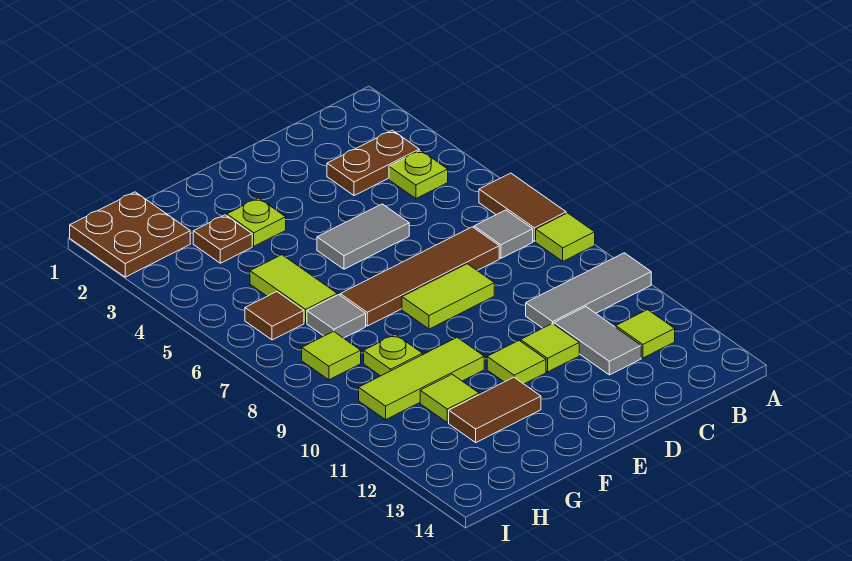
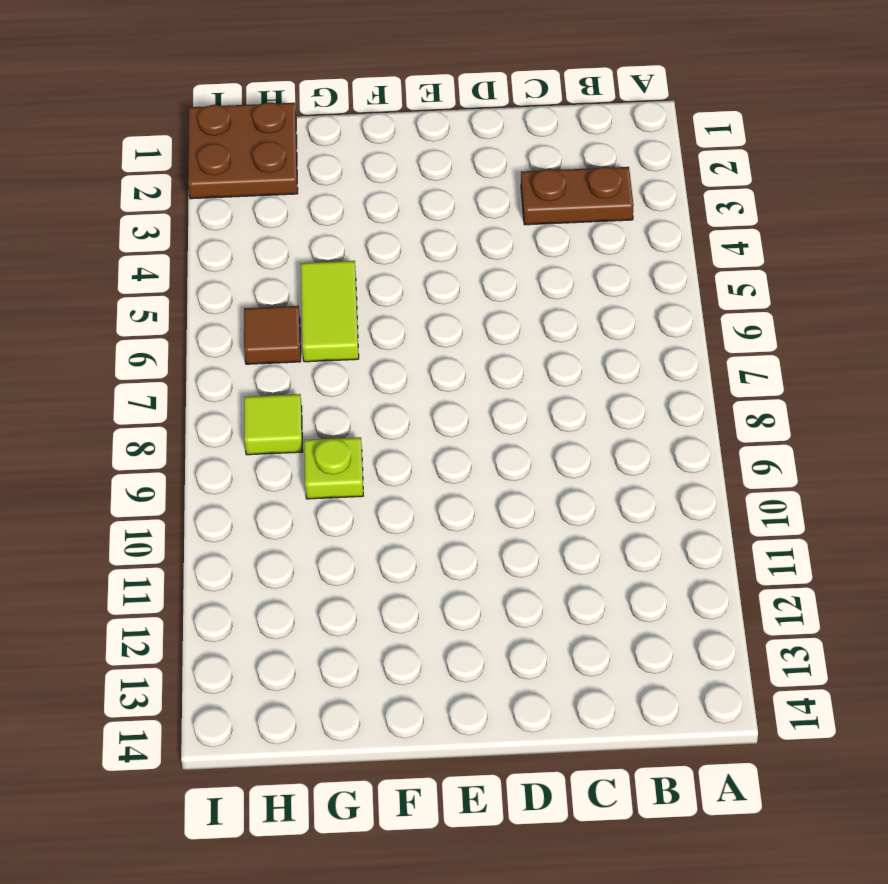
none -> brown 1x2 tile [479,173,566,241]
none -> lime 1x1 tile [536,213,595,261]
none -> grey 1x3 tile [526,253,651,328]

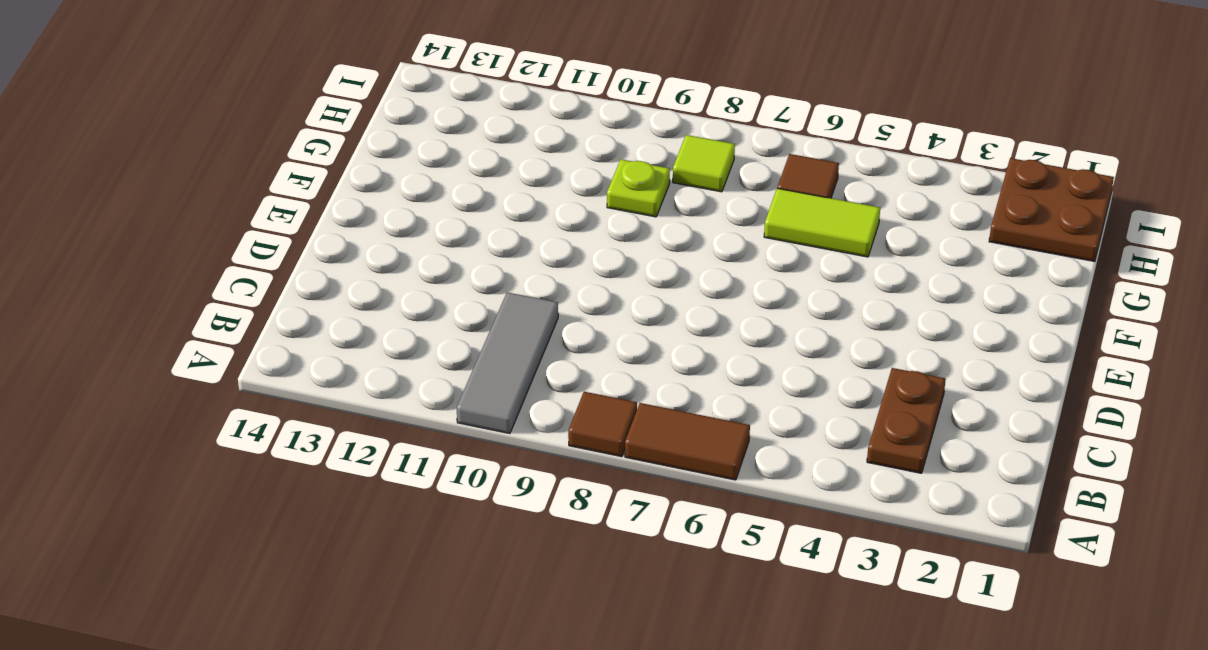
brown 1x1 tile [568,392,637,457] -> lime 1x1 tile [536,213,595,261]
none -> lime 1x1 plate [389,150,448,199]
none -> grey 1x1 tile [474,210,533,258]
none -> lime 1x1 tile [616,310,675,358]

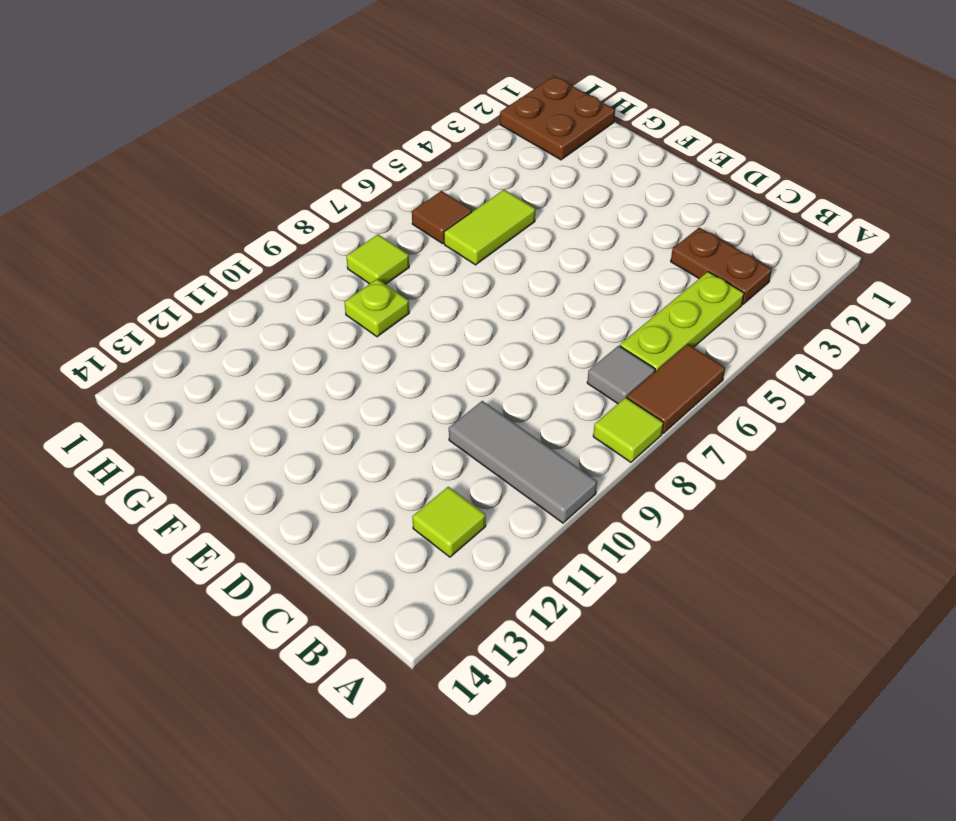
lime 1x3 plate [620,272,744,372] -> lime 1x1 plate [389,150,448,199]
none -> brown 1x4 tile [340,227,499,326]
none -> grey 1x2 tile [554,307,641,375]
none -> grey 1x2 tile [317,204,409,269]

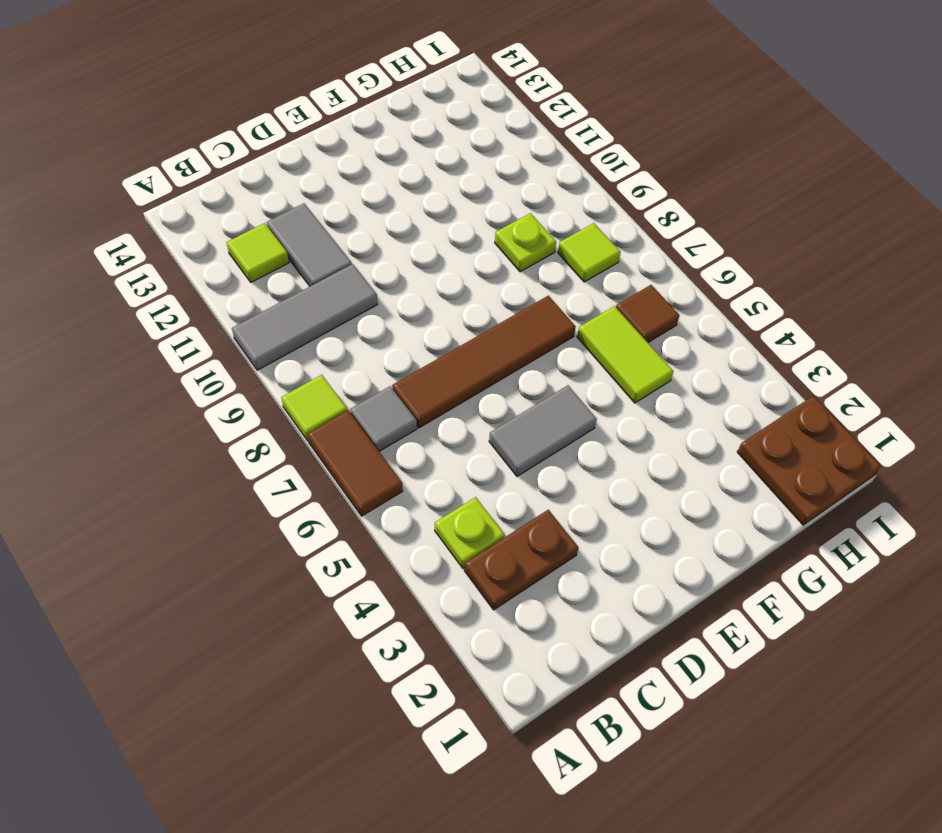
none -> lime 1x2 tile [402,264,494,329]
none -> lime 1x1 tile [521,323,579,372]
none -> lime 1x1 tile [487,341,546,384]

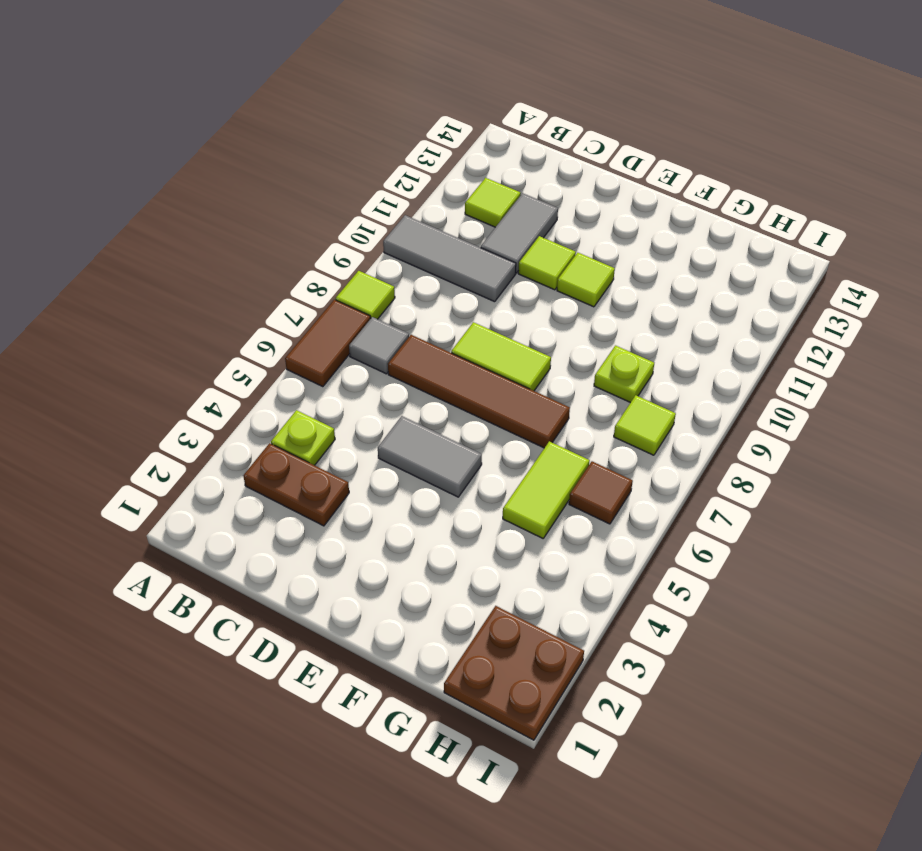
none -> lime 1x1 plate [227,198,286,246]
none -> lime 1x3 tile [359,337,484,420]
none -> brown 1x2 tile [449,377,541,442]

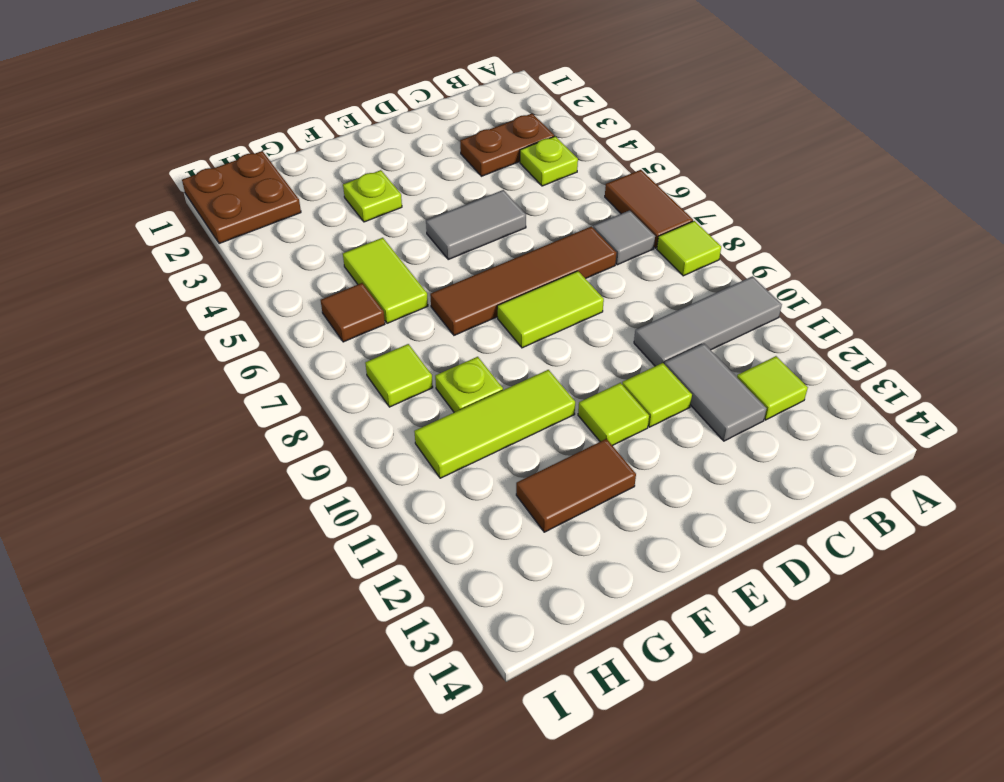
none -> brown 1x1 plate [193,215,252,263]
none -> grey 1x1 tile [307,295,366,338]
none -> lime 1x1 tile [420,374,479,423]

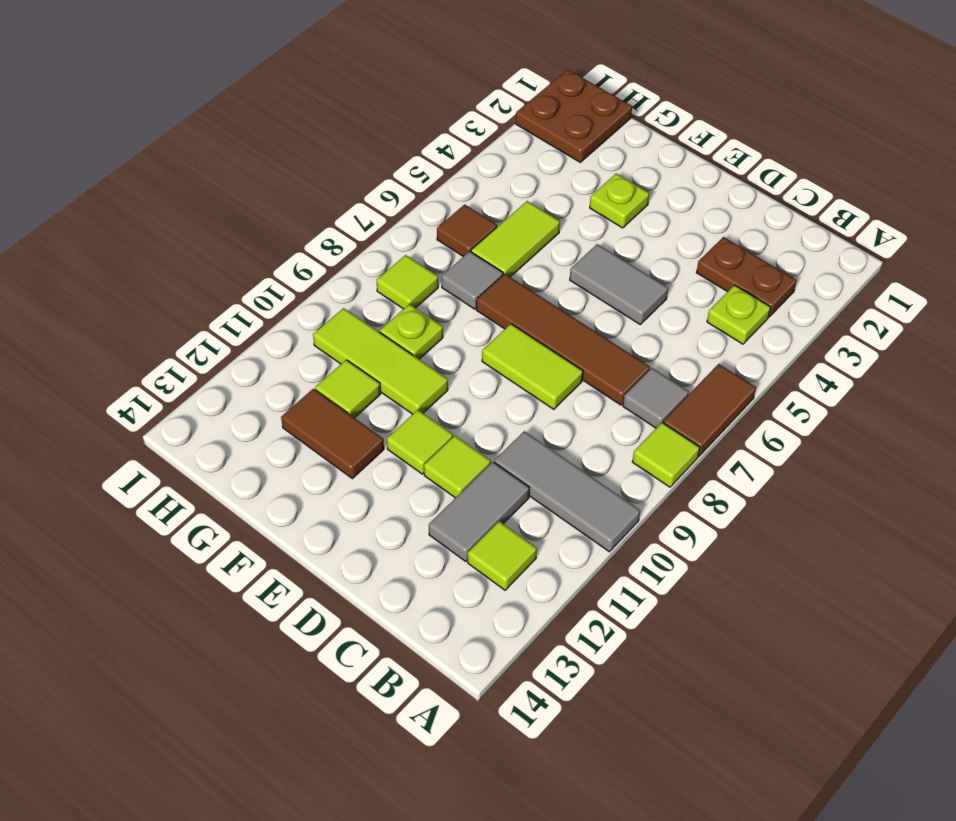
none -> brown 1x1 plate [193,215,252,263]

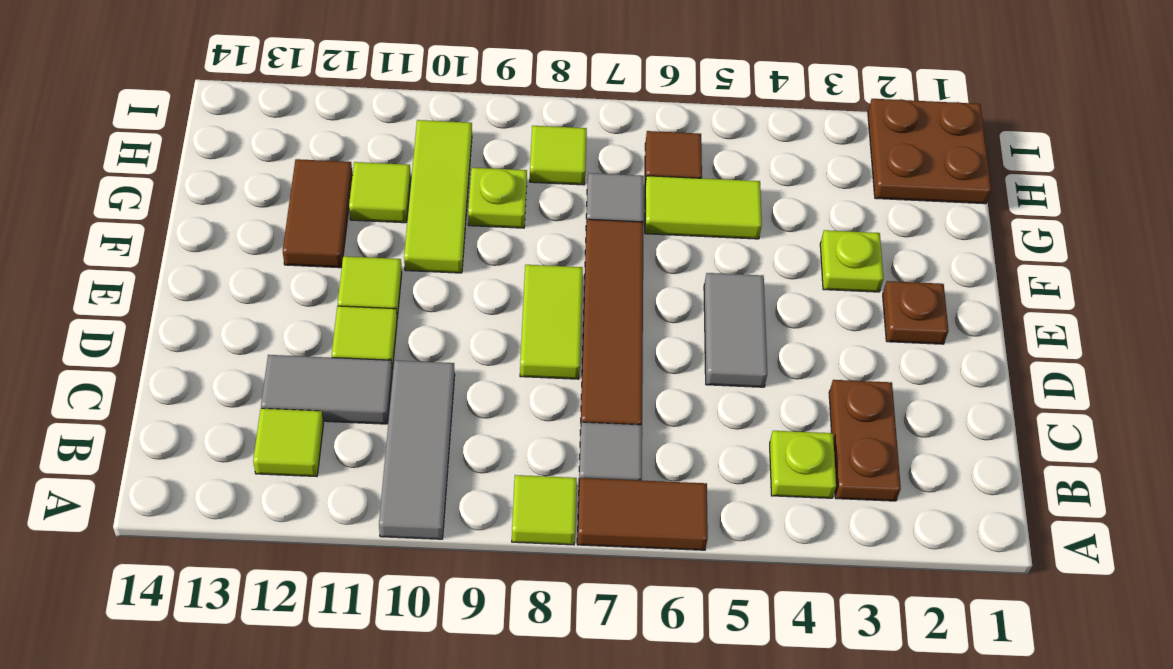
brown 1x1 plate [883,281,949,344] -> brown 1x1 plate moved to [193,215,252,263]

